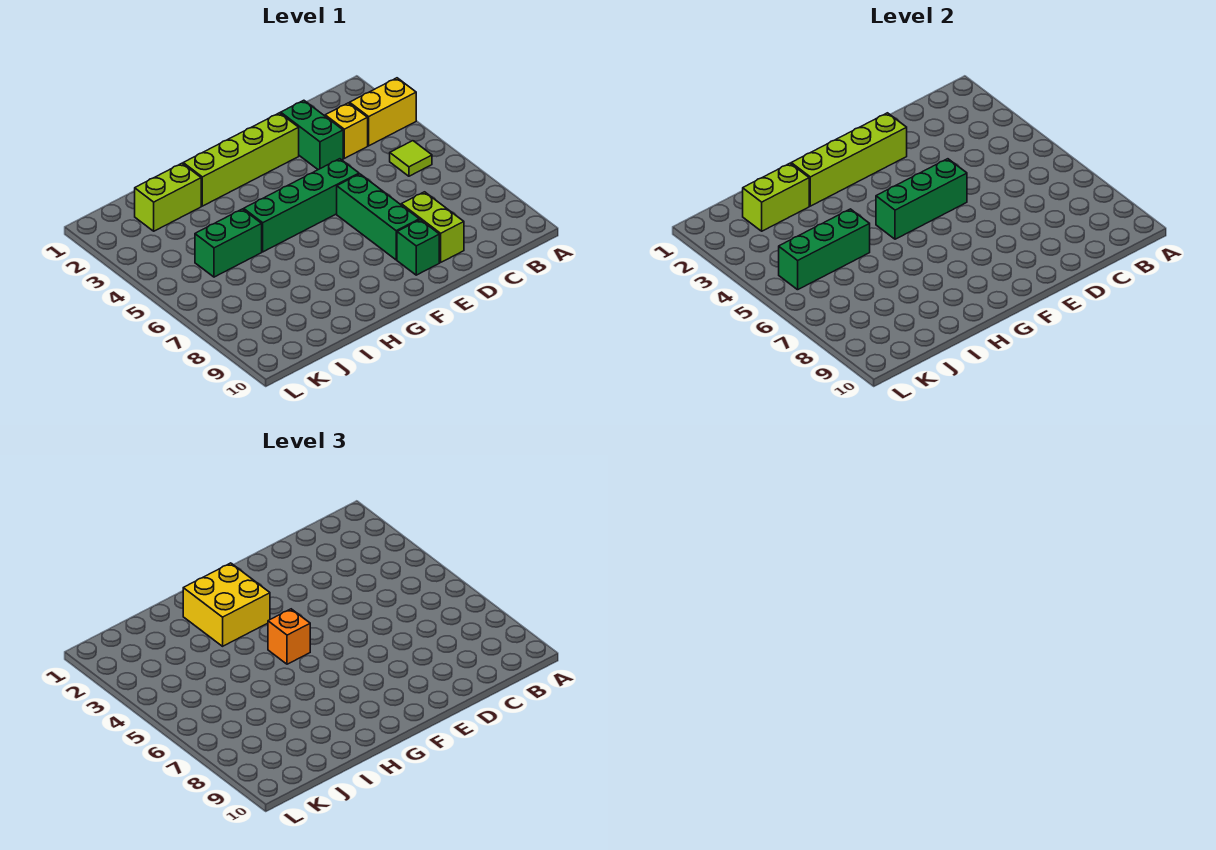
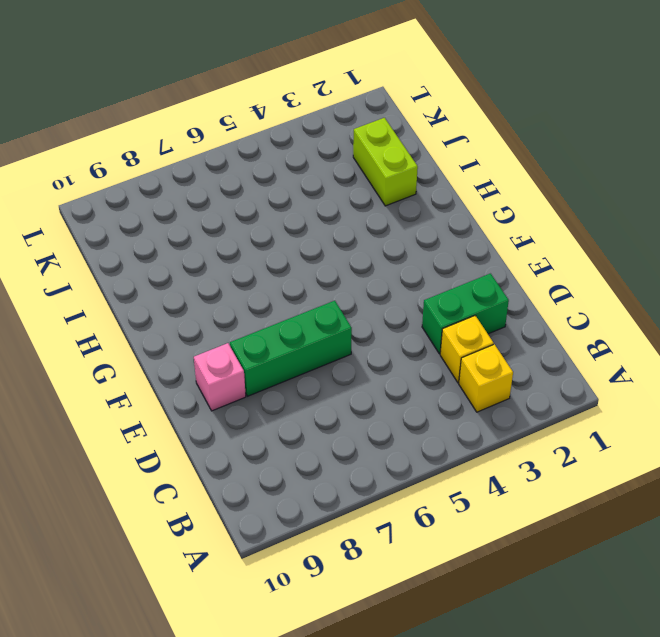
yellow 1x1 brick [459,344,513,412] -> yellow 1x2 brick [350,78,416,146]
pink 1x1 brick [194,343,246,411] -> green 1x1 brick [397,220,439,275]
none -> lime 1x1 tile [390,141,432,176]
none -> lime 1x2 brick [401,192,464,262]
none -> lime 1x4 brick [183,113,299,206]

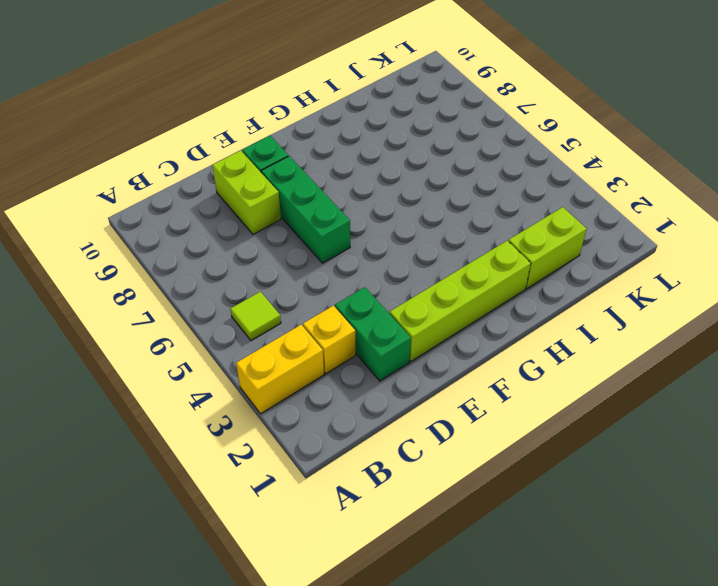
none -> green 1x4 brick [244,159,359,252]
none -> green 1x2 brick [195,209,262,277]
none -> lime 1x4 brick [791,113,907,206]

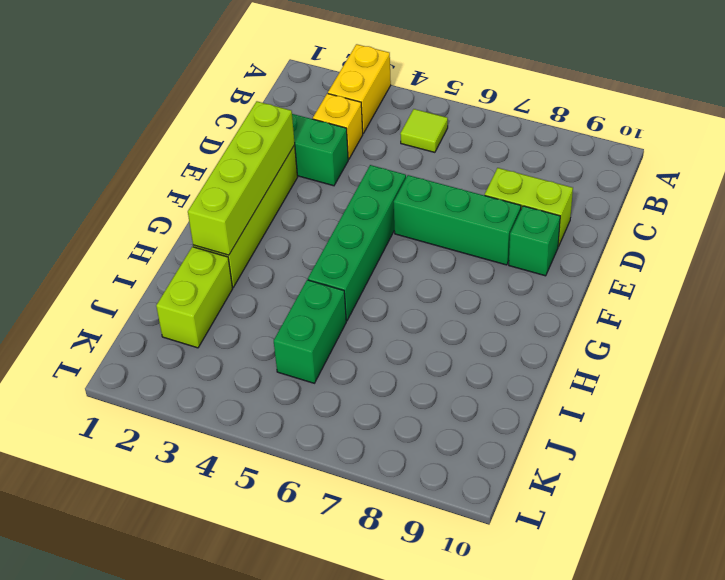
none -> green 1x3 brick [876,159,967,239]
none -> lime 1x2 brick [743,163,809,231]
none -> green 1x3 brick [779,209,870,290]

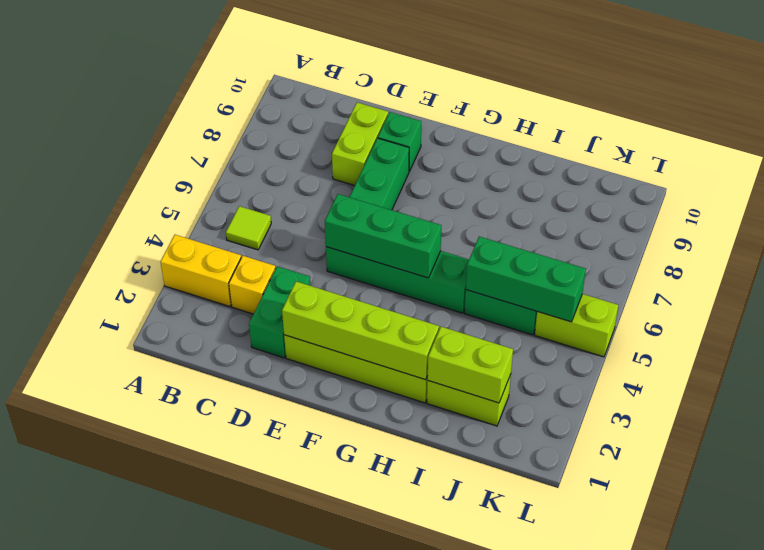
lime 1x2 brick [535,294,618,357] -> none
none -> yellow 2x2 brick [183,563,270,646]
none -> orange 1x1 brick [268,609,310,664]

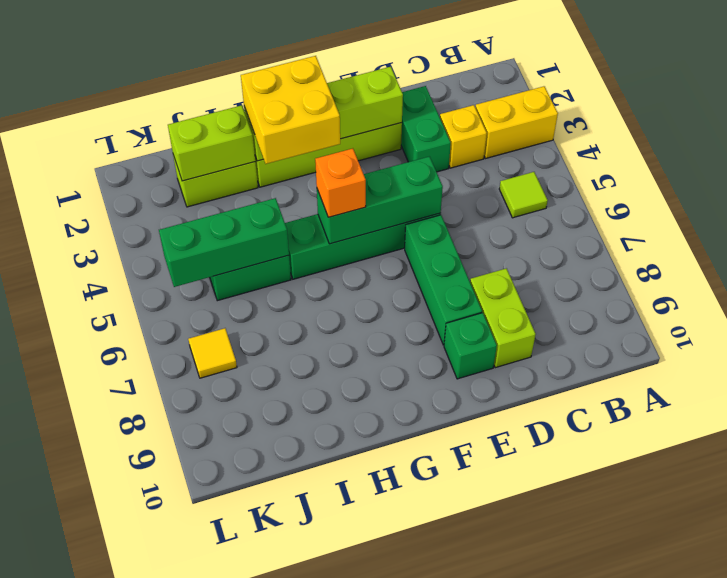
yellow 1x1 tile [188,328,237,378] -> none

